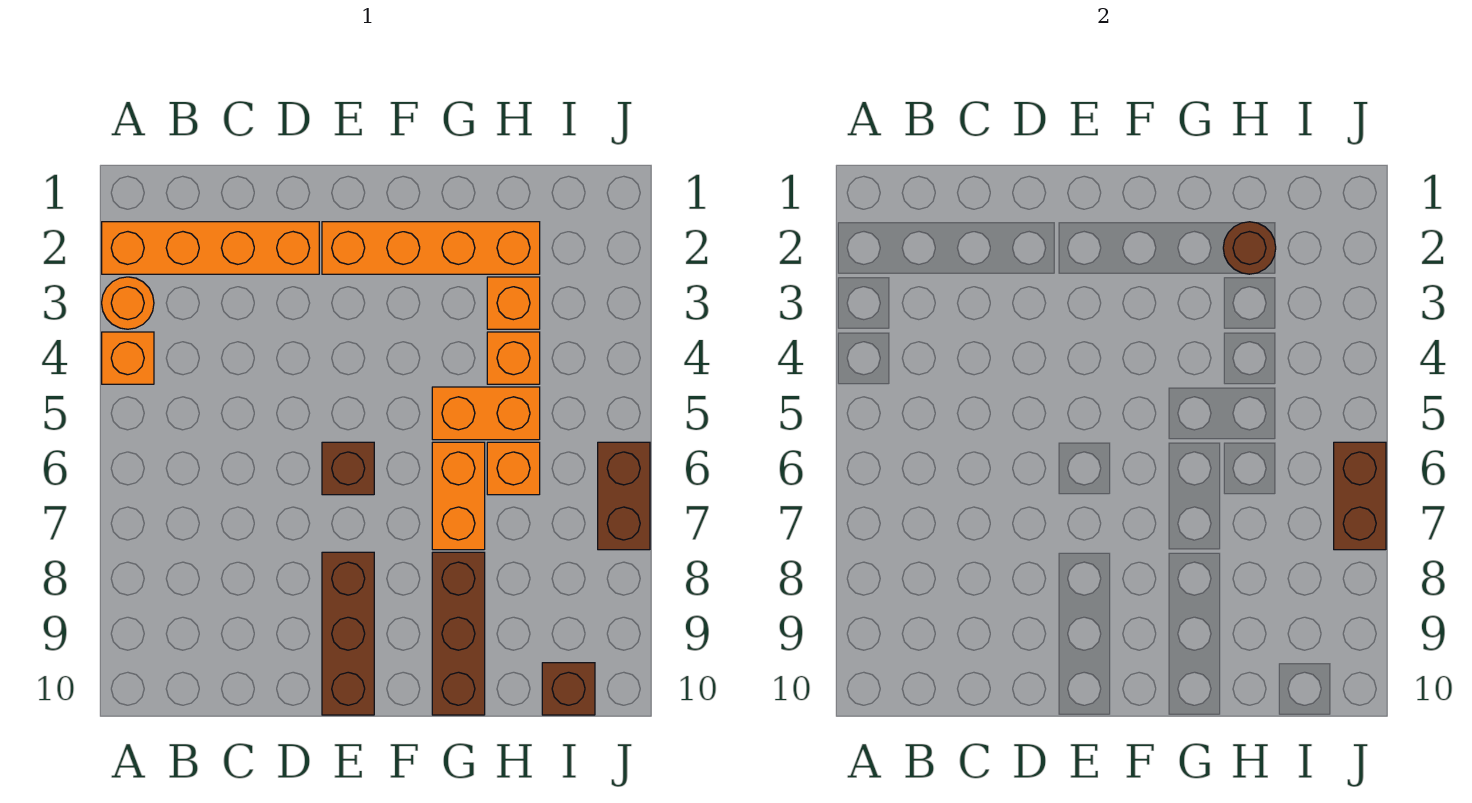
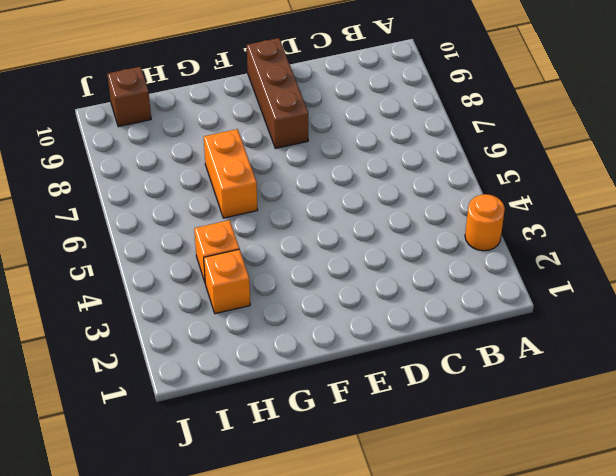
none -> orange 1x4 brick [102,222,319,274]
none -> orange 1x1 brick [102,332,154,384]
none -> orange 1x4 brick [322,222,540,274]

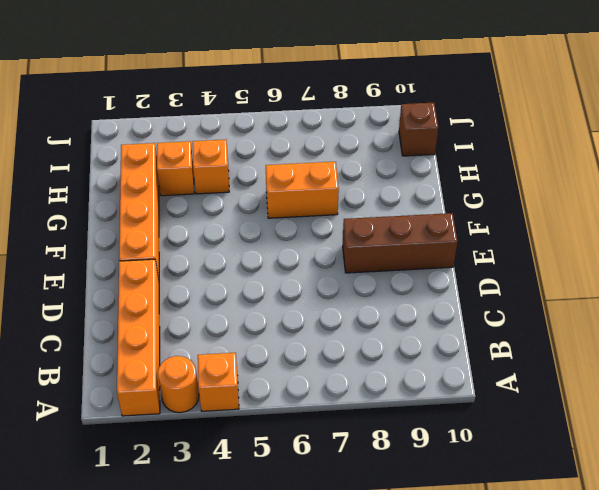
none -> brown 1x1 brick [322,442,374,495]
none -> orange 1x2 brick [432,387,540,440]
none -> brown 1x3 brick [432,552,485,715]

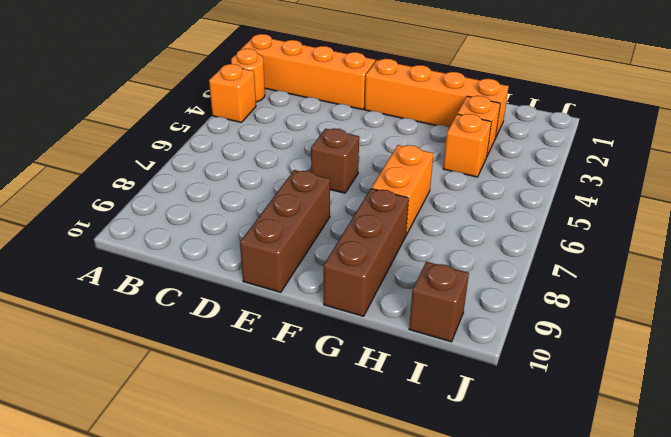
none -> orange 1x2 brick [432,387,540,440]
none -> orange 1x1 brick [487,442,540,495]
none -> brown 1x2 brick [598,442,650,550]

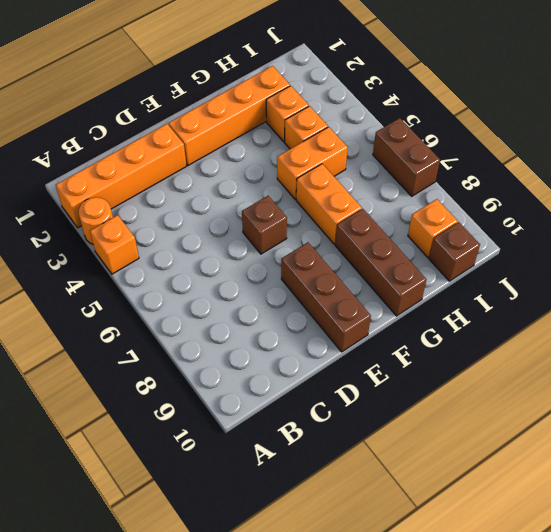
orange 1x1 brick [408,199,458,258] -> orange 1x1 brick moved to [487,442,540,495]
none -> brown 1x1 round brick [1223,222,1276,274]
none -> brown 1x2 brick [1334,442,1386,550]

